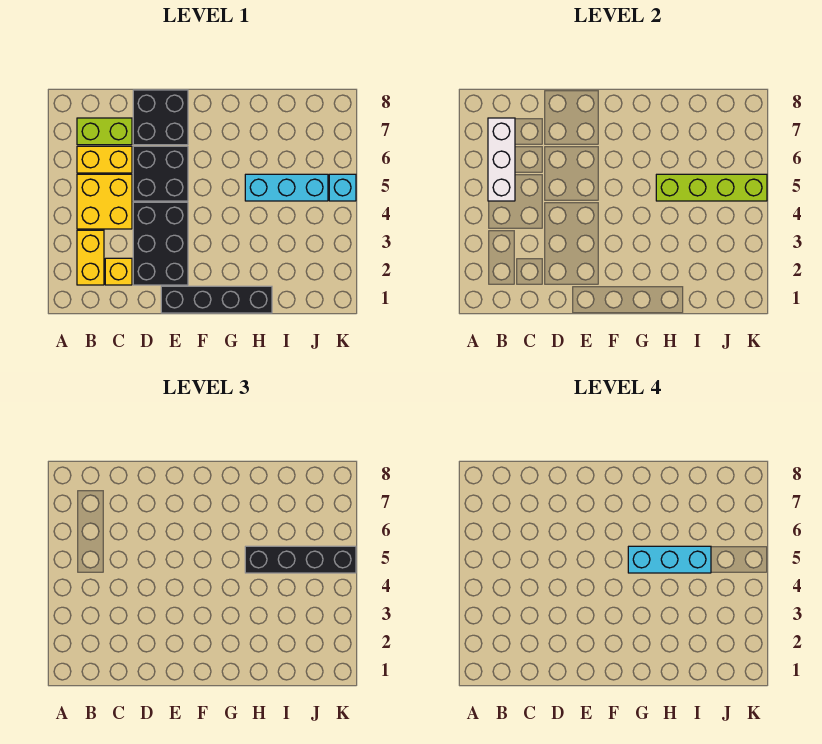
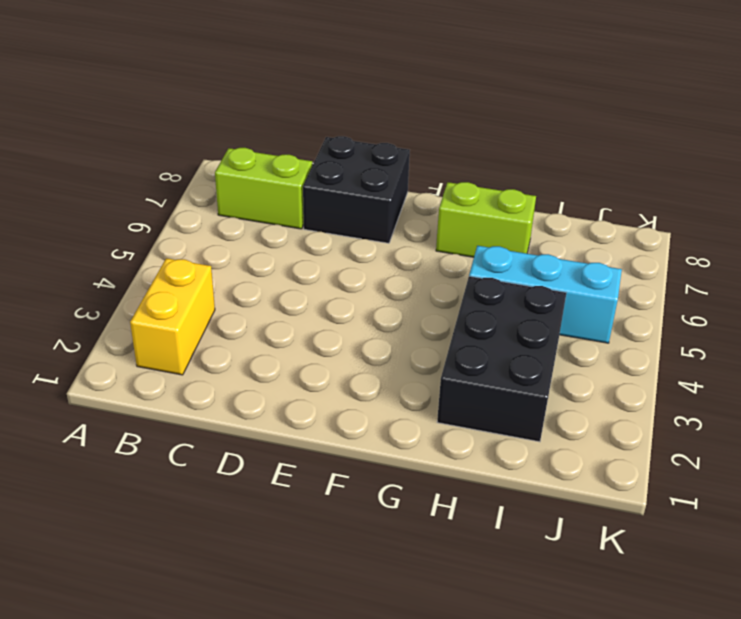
lime 1x2 brick [436,182,536,257] -> none
black 2x3 brick [437,276,566,442] -> black 2x3 brick moved to [133,202,188,285]
none -> yellow 2x2 brick [77,174,132,229]
none -> yellow 1x2 brick [77,146,132,173]
none -> yellow 1x1 brick [105,258,132,285]

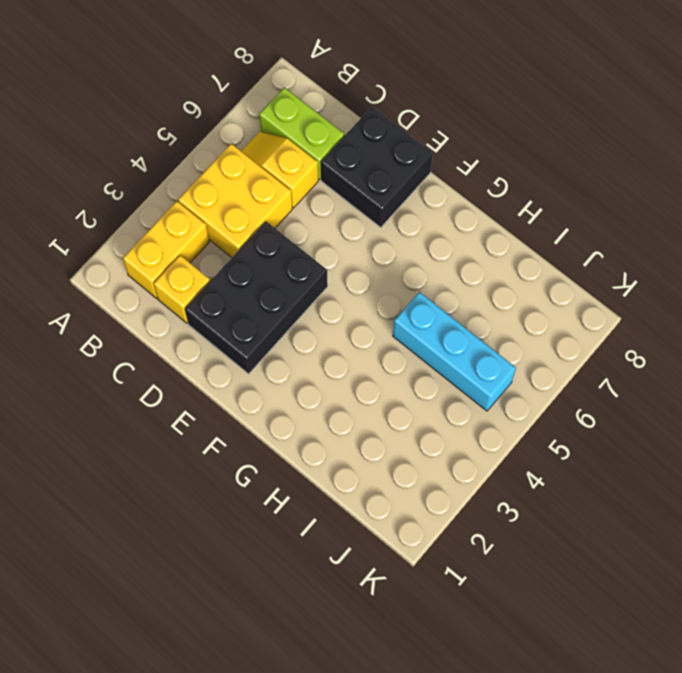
yellow 1x2 slope [241,132,318,208] -> yellow 1x2 brick [77,146,132,173]
none -> black 2x2 brick [133,146,188,201]
none -> black 1x4 brick [161,286,272,313]
none -> cyan 1x1 brick [329,174,356,201]

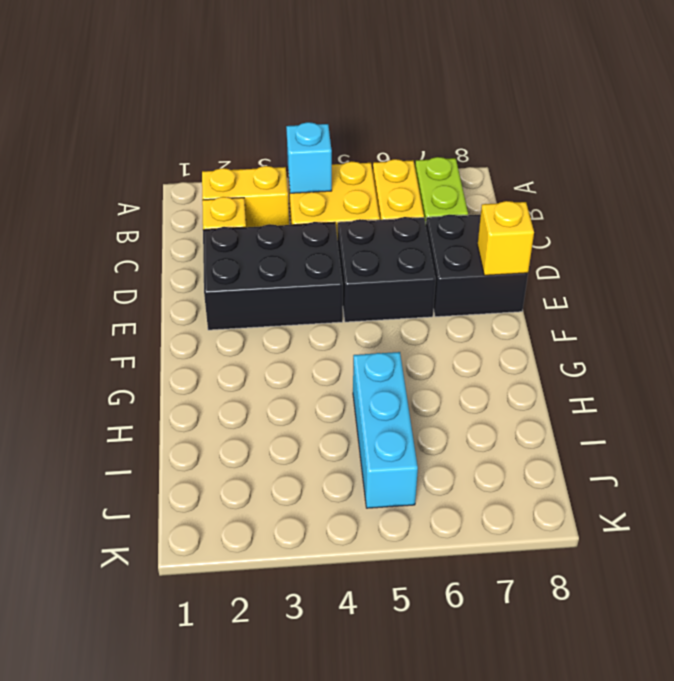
cyan 1x1 brick [286,122,332,193] -> cyan 1x1 brick moved to [329,174,356,201]
yellow 1x1 brick [478,201,534,275] -> none
none -> black 1x4 brick [161,286,272,313]
none -> white 1x3 brick [488,118,515,201]
none -> lime 1x4 brick [656,174,767,201]

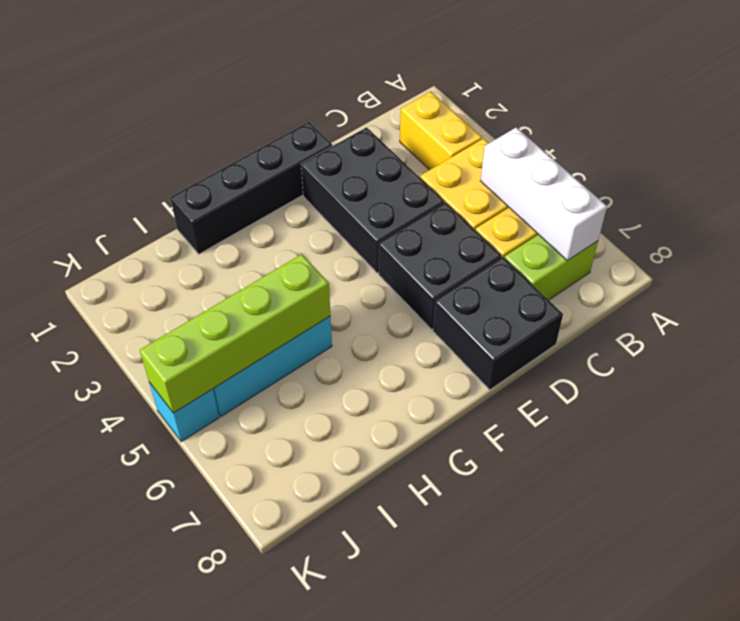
none -> yellow 1x1 brick [105,258,132,285]
none -> black 1x4 brick [245,546,356,573]
none -> cyan 1x3 brick [628,546,711,573]

